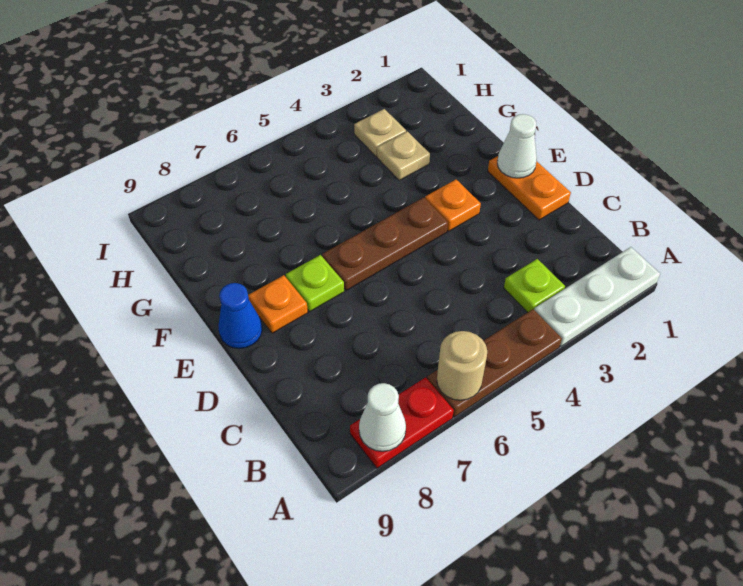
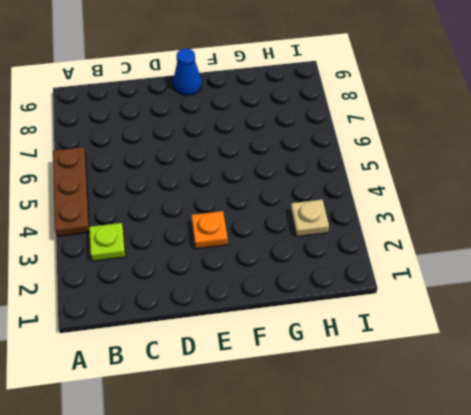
none -> white 1x3 plate [534,247,660,346]
none -> red 1x2 plate [350,377,454,468]
none -> orange 1x2 plate [488,156,571,220]

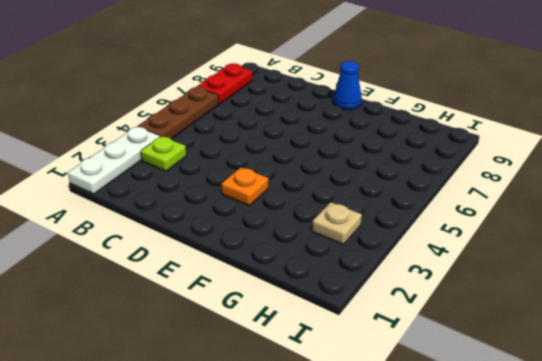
none -> orange 1x2 plate [488,156,571,220]
none -> brown 1x3 plate [322,197,448,291]
none -> lime 1x1 plate [286,255,344,311]

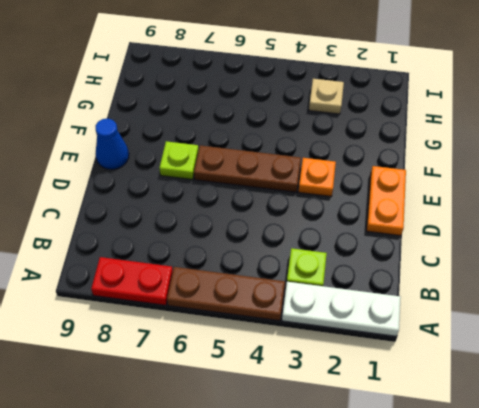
none -> orange 1x1 plate [248,275,308,333]
none -> tan 1x1 plate [377,131,430,180]
none -> tan 1x1 round brick [437,331,487,400]

